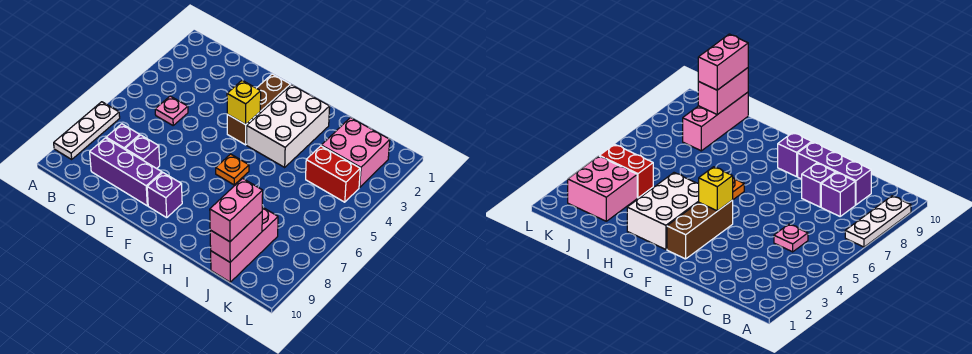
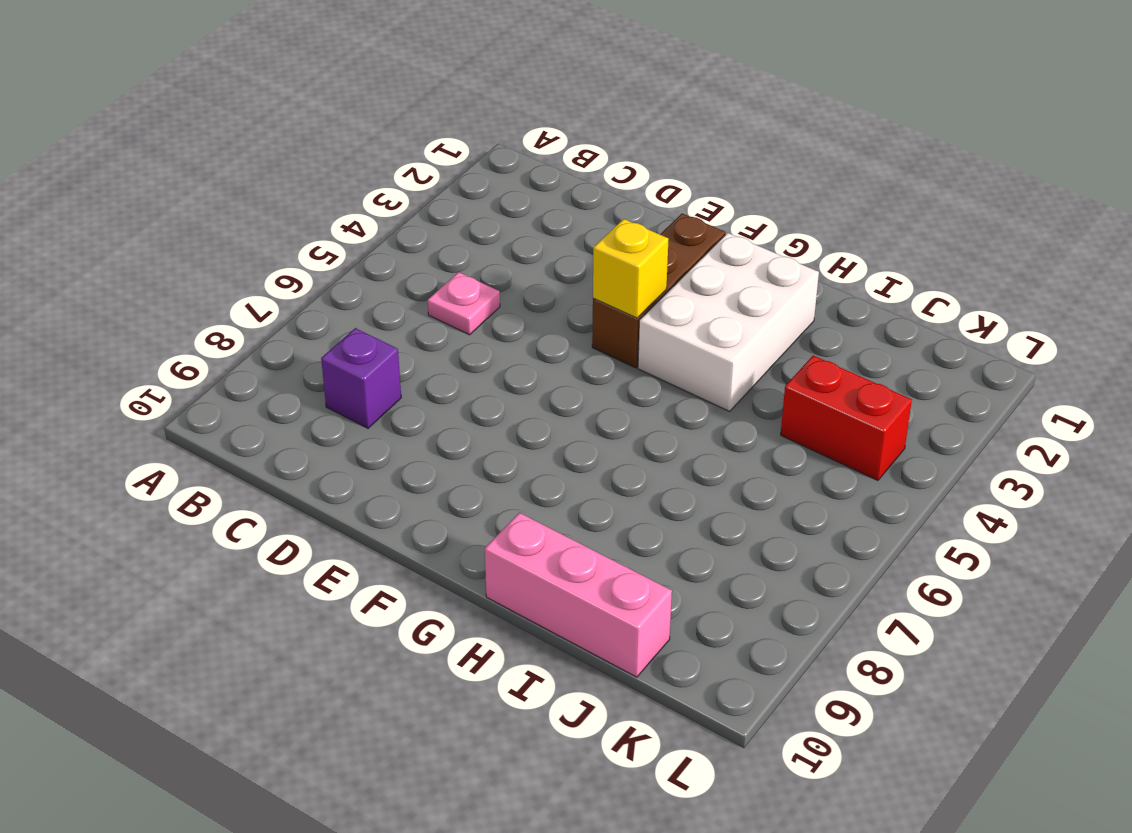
pink 1x3 brick [485,513,672,677] -> pink 1x3 brick turned to [211,207,278,282]
none -> white 1x3 plate [54,102,120,159]
none -> purple 1x3 brick [90,138,162,206]
none -> purple 1x1 brick [125,135,160,169]

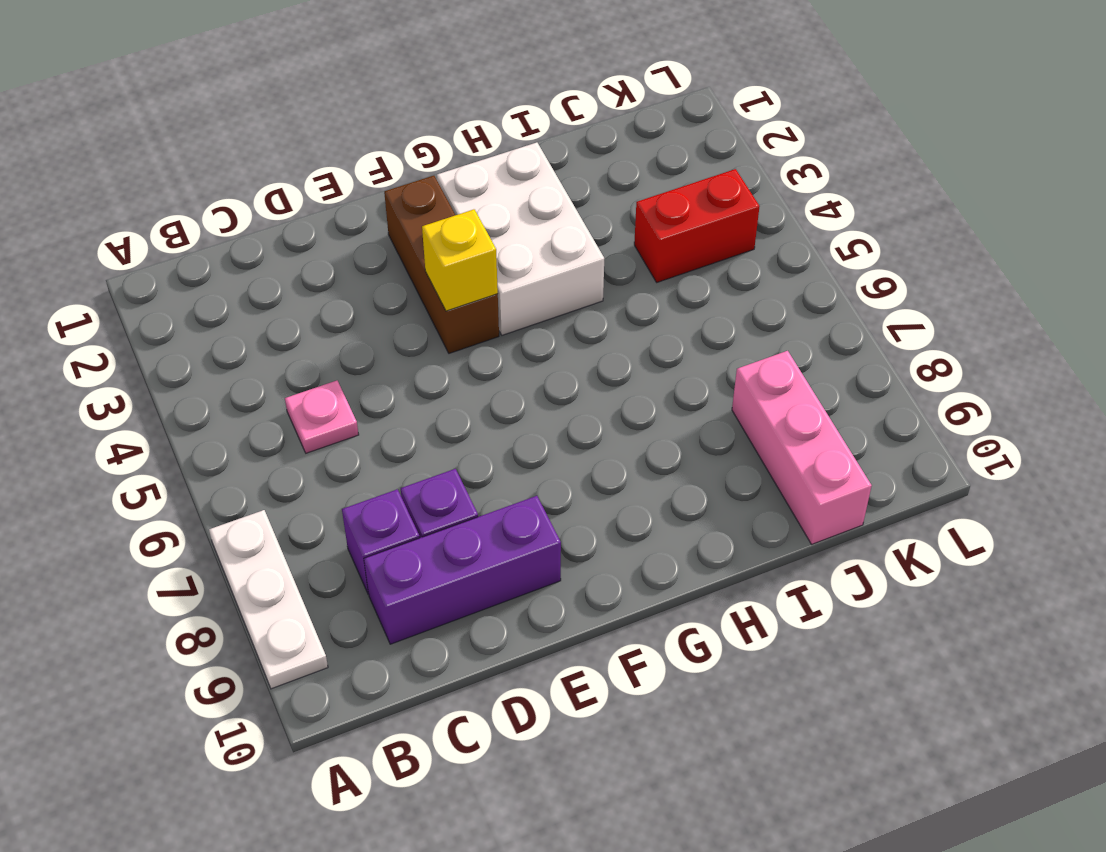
none -> purple 1x1 brick [147,173,182,218]
none -> orange 1x1 plate [216,154,249,185]
none -> pink 2x2 brick [321,118,390,187]

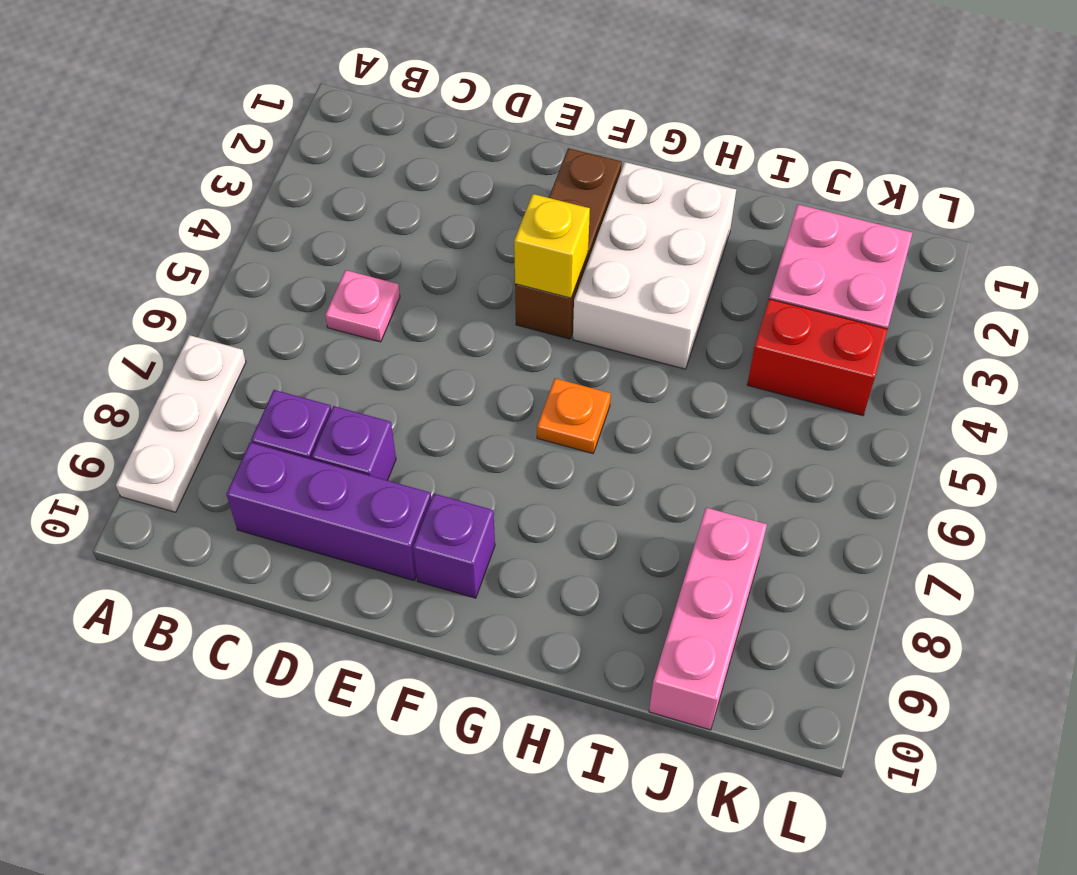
none -> pink 1x2 brick [210,212,262,262]
none -> pink 1x2 brick [210,178,263,242]

